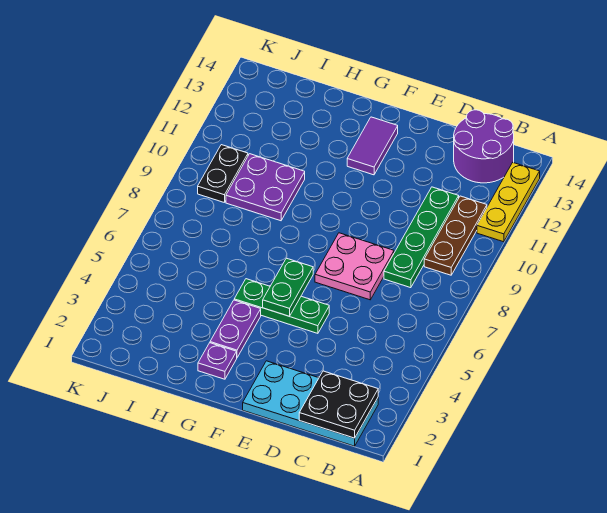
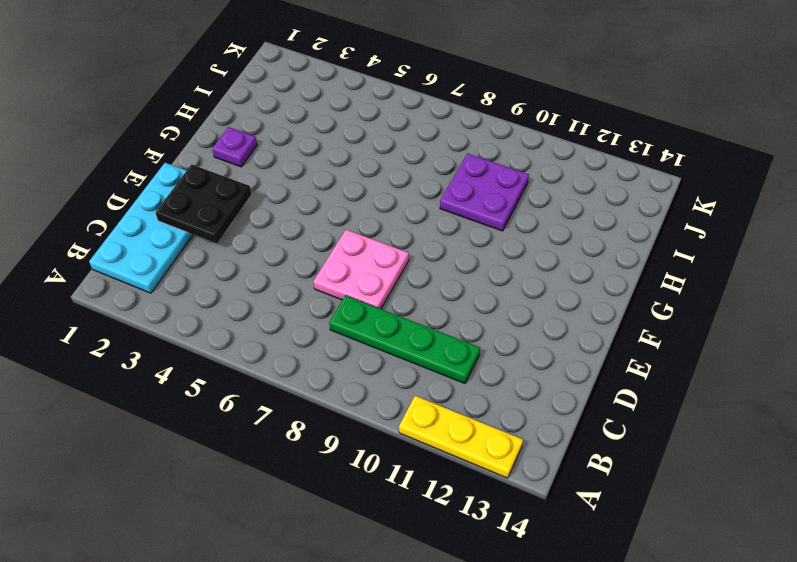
black 2x2 plate [156,164,251,244] -> black 2x2 plate moved to [299,371,378,438]
none -> brown 1x3 plate [424,196,487,275]
none -> purple 2x2 round brick [454,110,514,183]
none -> green 1x3 plate [234,279,329,333]

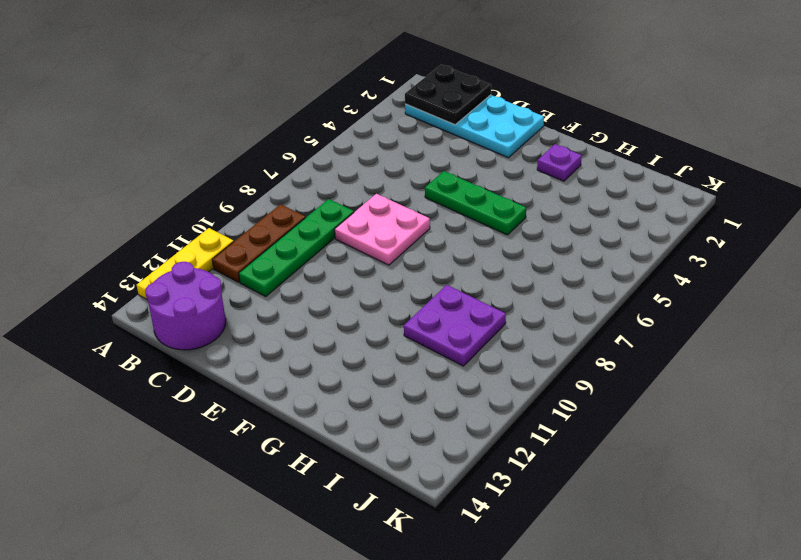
none -> purple 1x2 tile [347,117,398,175]
none -> purple 1x2 plate [210,300,261,357]
none -> black 1x2 plate [198,145,248,203]

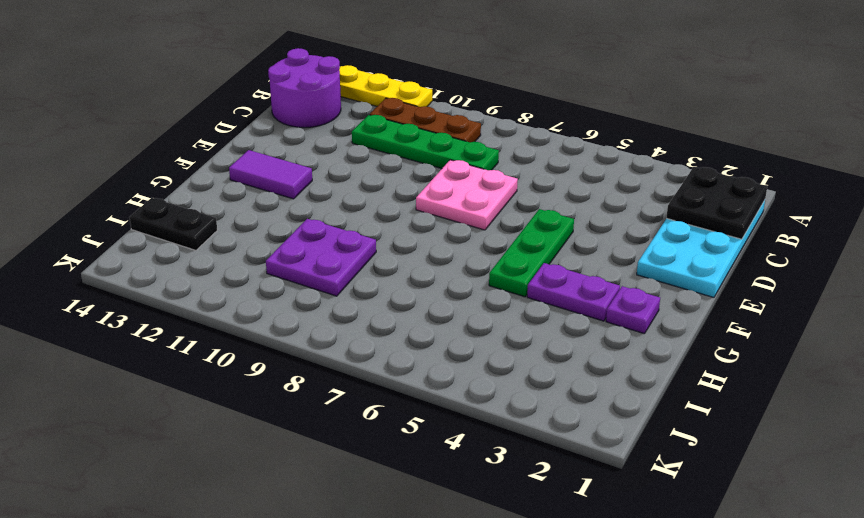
black 1x2 plate [129,198,217,250] -> black 1x2 plate moved to [198,145,248,203]
none -> green 1x2 plate [263,258,313,316]

